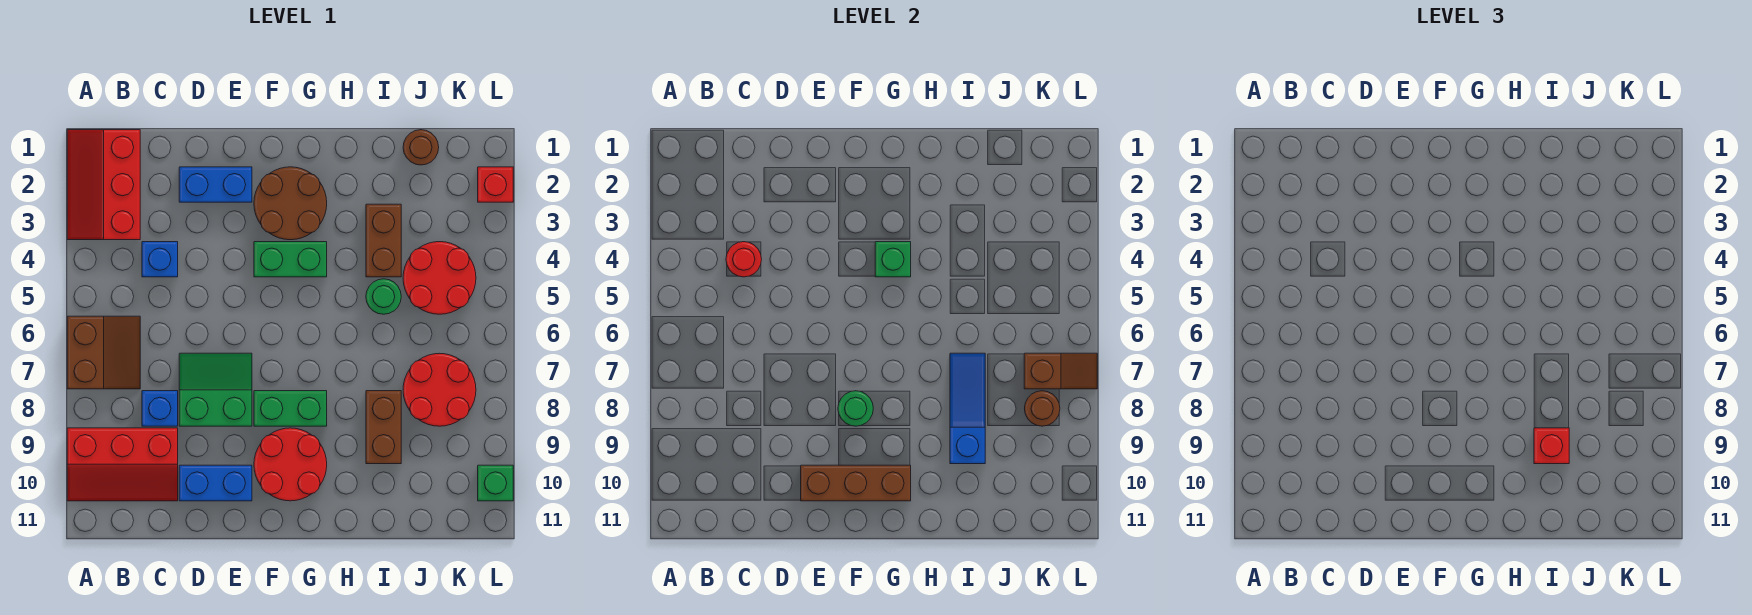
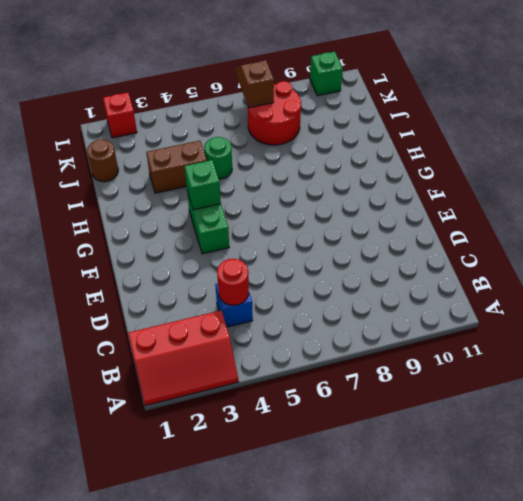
none -> brown 2x2 slope [67,316,140,389]
none -> red 2x3 slope [67,428,178,501]
none -> blue 1x1 brick [142,391,178,426]

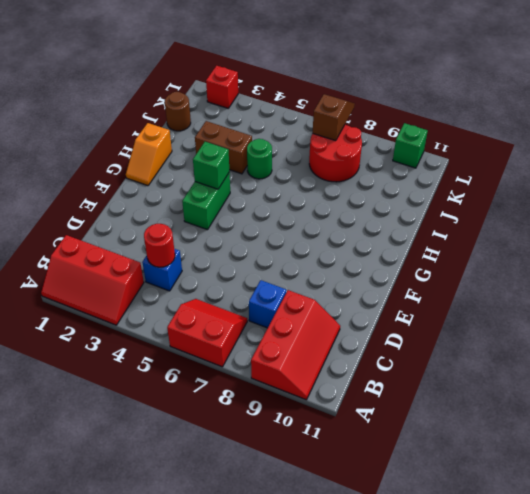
red 2x2 slope [167,299,247,367] -> brown 2x2 slope [67,316,140,389]
orange 1x2 slope [126,123,172,186] -> none
none -> blue 1x2 brick [179,167,252,202]
none -> green 2x2 slope [179,353,252,426]
none -> blue 1x2 brick [179,465,252,501]

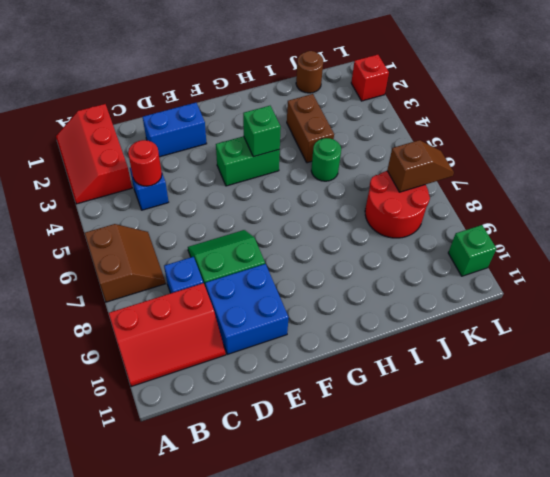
blue 2x2 brick [205,264,289,355] -> blue 1x2 brick [179,465,252,501]
none -> brown 2x2 round brick [254,167,327,240]
none -> green 1x2 brick [254,391,327,426]
none -> red 2x2 round brick [254,428,327,501]

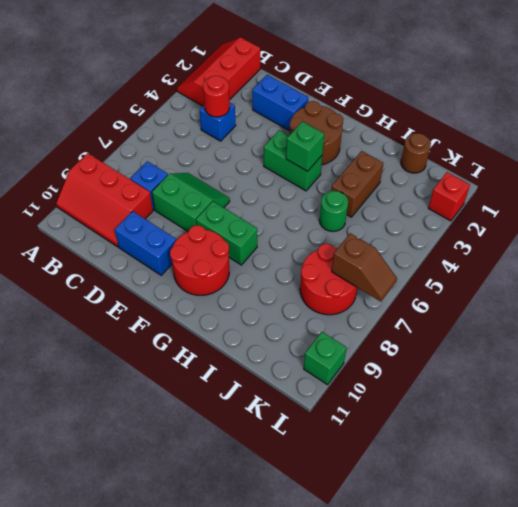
none -> brown 2x2 slope [67,316,140,389]
none -> brown 1x2 brick [366,391,401,464]
none -> red 2x2 round brick [403,242,476,314]

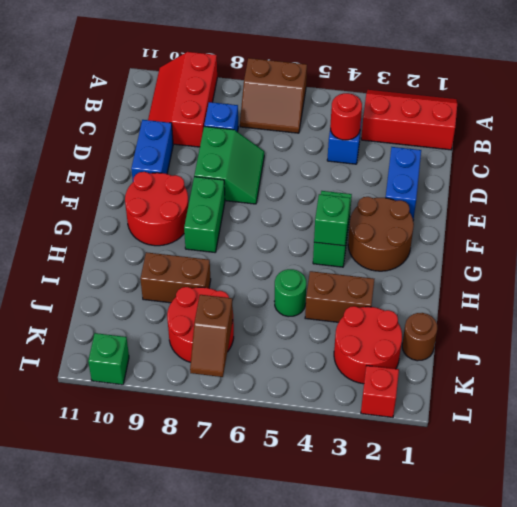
red 2x2 round brick [334,306,402,384] -> red 2x2 round brick moved to [403,242,476,314]
none -> brown 1x3 brick [801,465,911,501]
none -> green 1x1 round brick [838,391,873,426]
none -> blue 1x3 slope [950,353,985,464]

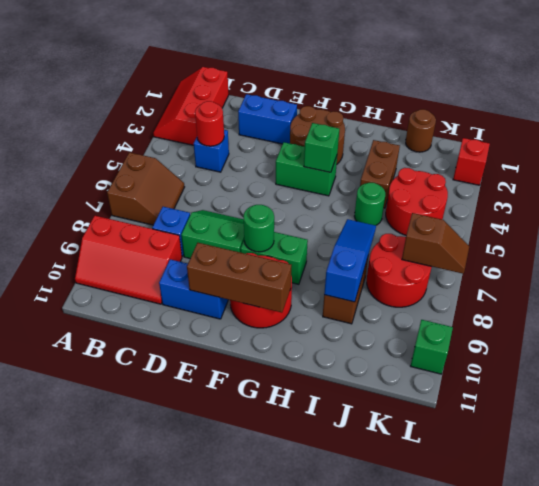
none -> brown 1x1 round brick [1025,391,1060,426]
none -> red 1x1 brick [1534,428,1569,464]

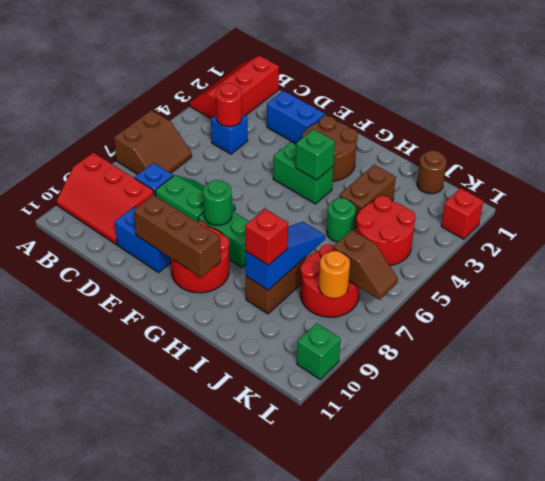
orange 1x1 round brick [319,251,350,298] -> brown 1x1 round brick [1025,391,1060,426]

